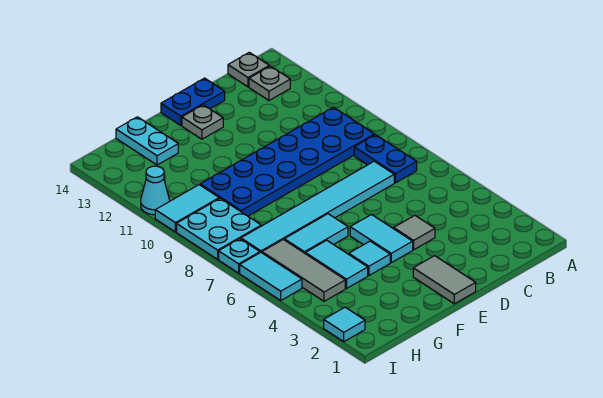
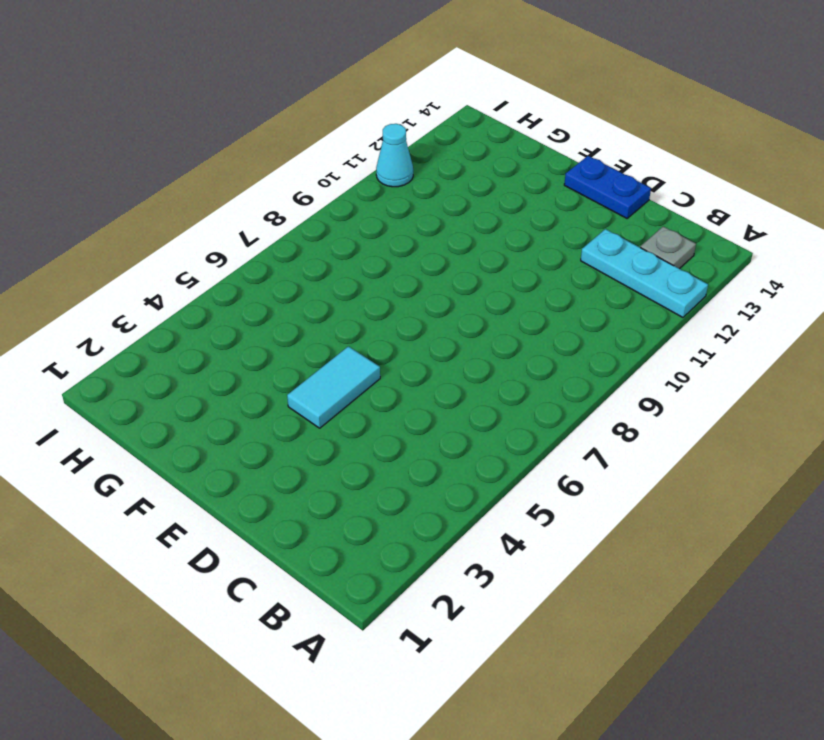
cyan 1x3 plate [581,229,708,317] -> none
none -> blue 1x2 plate [354,135,417,183]
none -> blue 2x6 plate [200,107,375,216]
none -> grey 1x1 plate [228,52,269,87]

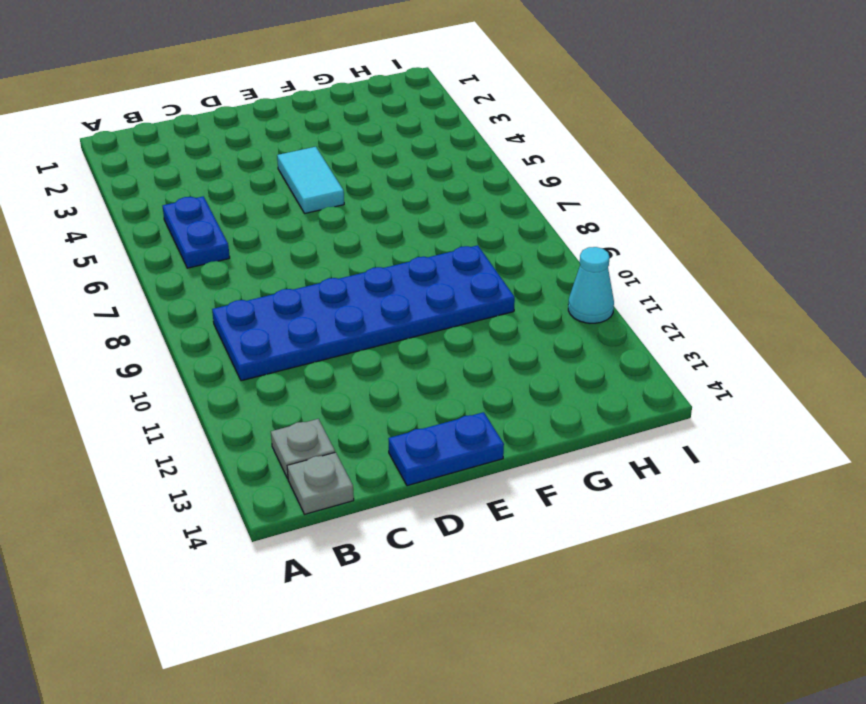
blue 1x2 plate [163,196,230,268] -> blue 1x2 plate moved to [354,135,417,183]
none -> cyan 1x6 tile [241,161,394,253]
none -> grey 1x1 tile [394,216,435,250]
none -> grey 1x2 tile [413,256,476,304]

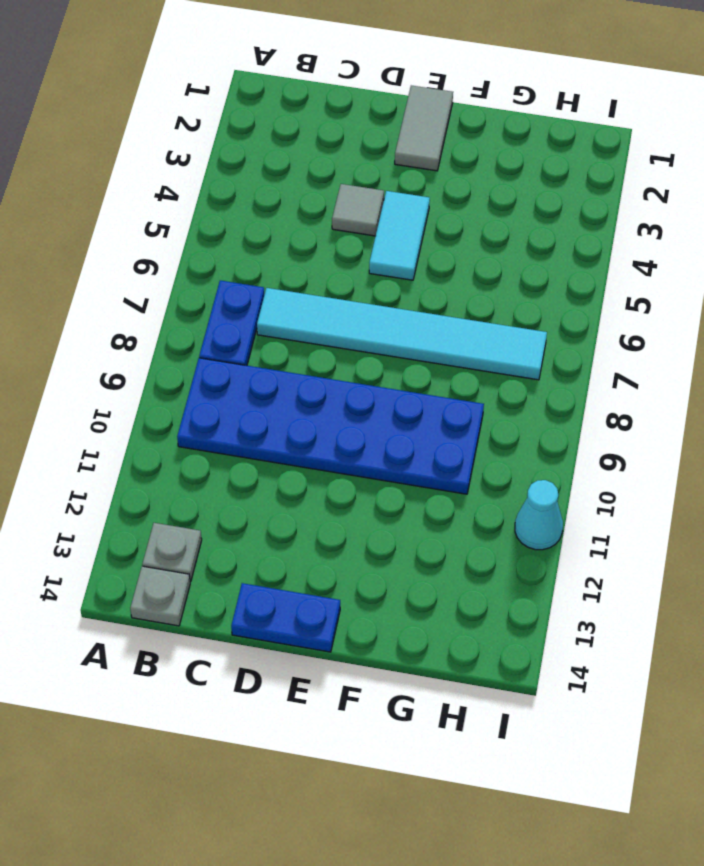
none -> grey 1x1 plate [182,105,223,139]
none -> cyan 1x1 tile [349,241,390,276]
none -> cyan 1x2 tile [284,214,348,253]

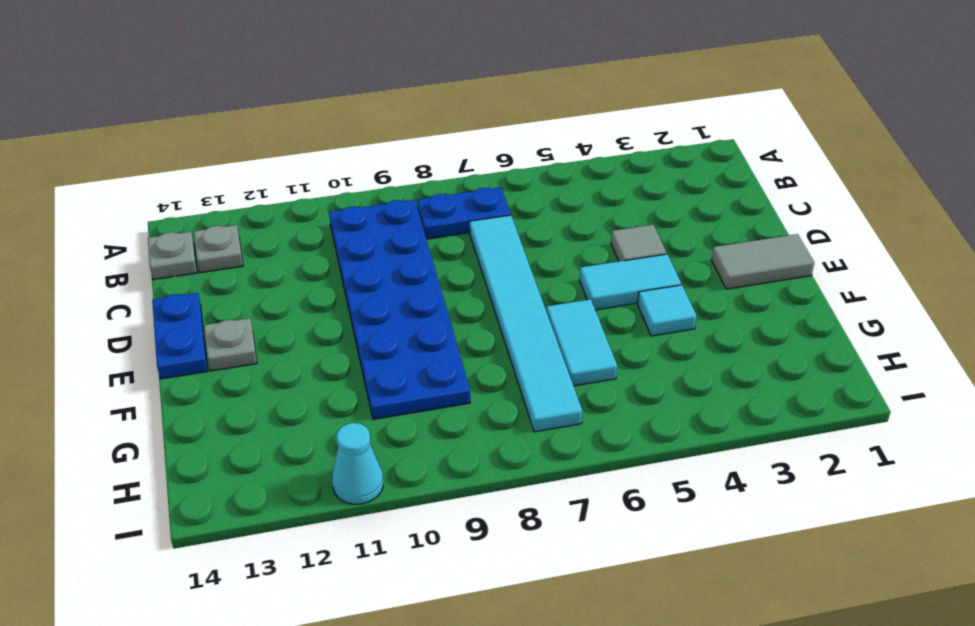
none -> cyan 1x2 tile [305,240,368,288]
none -> cyan 1x2 plate [116,117,178,165]
none -> grey 1x3 tile [262,240,345,301]

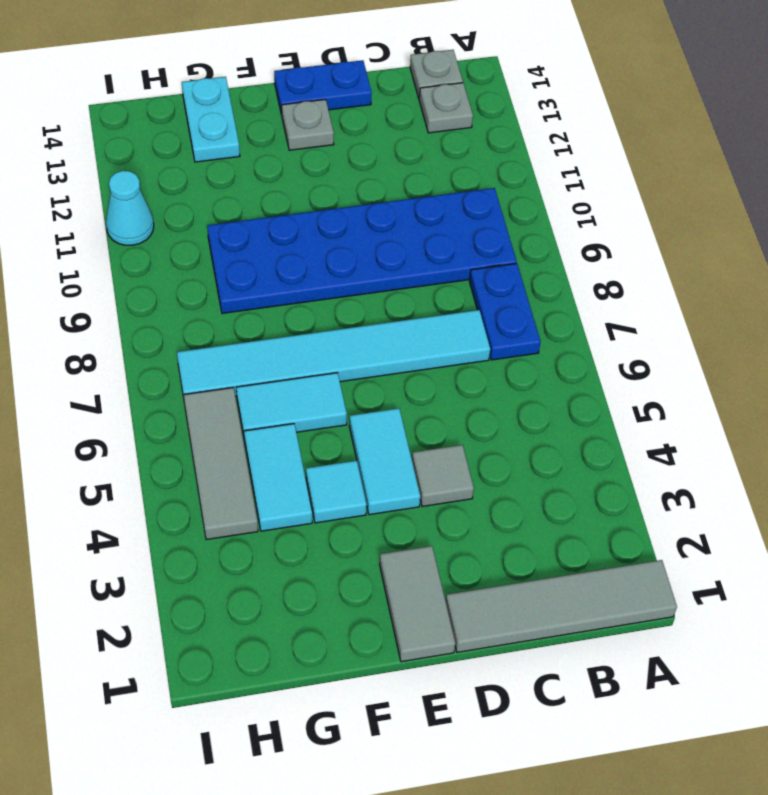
grey 1x4 tile [446,560,677,652] -> none
none -> cyan 2x2 plate [177,198,261,259]
none -> cyan 1x2 tile [155,185,219,232]
none -> cyan 1x1 tile [324,307,365,342]

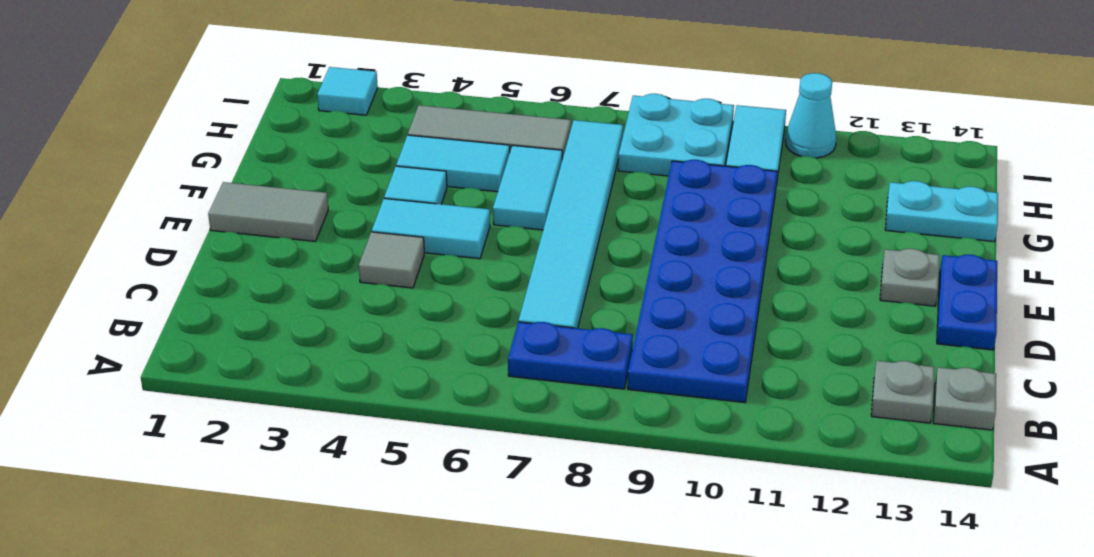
none -> cyan 1x2 tile [240,253,302,300]
none -> cyan 1x1 plate [219,239,260,273]

